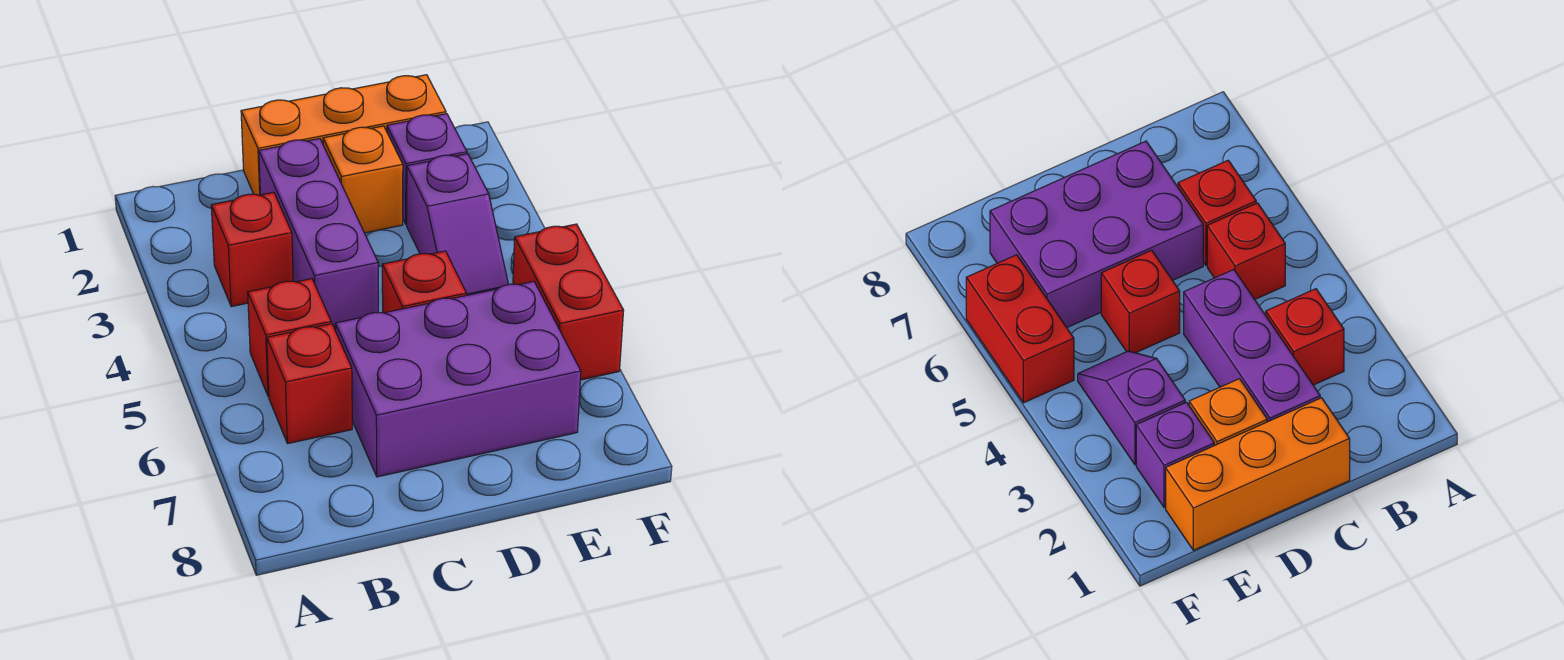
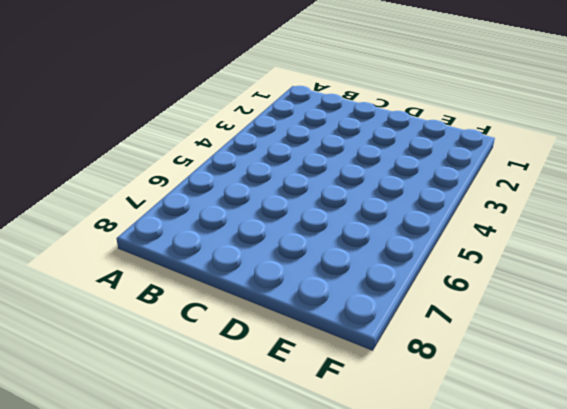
none -> red 1x1 brick [211,192,293,307]
none -> red 1x1 brick [248,279,331,397]

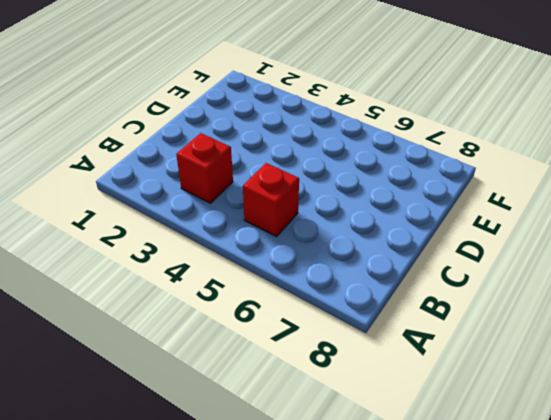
none -> red 1x1 brick [267,324,352,444]
none -> orange 1x3 brick [241,75,446,195]

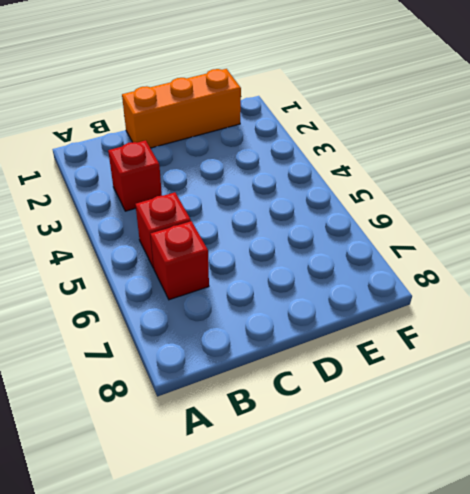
none -> purple 1x3 brick [259,139,378,331]
none -> purple 2x3 brick [335,281,581,477]

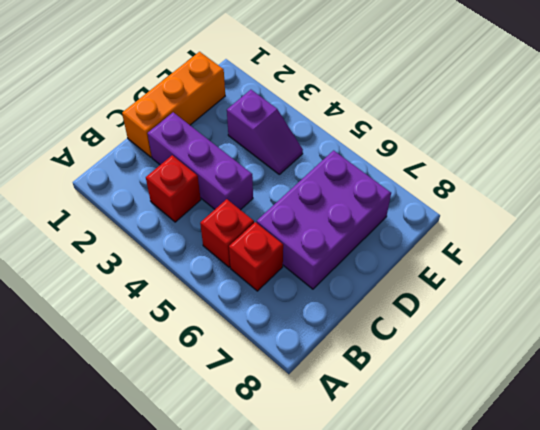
none -> orange 1x1 brick [323,126,403,233]
none -> red 1x1 brick [382,251,466,313]

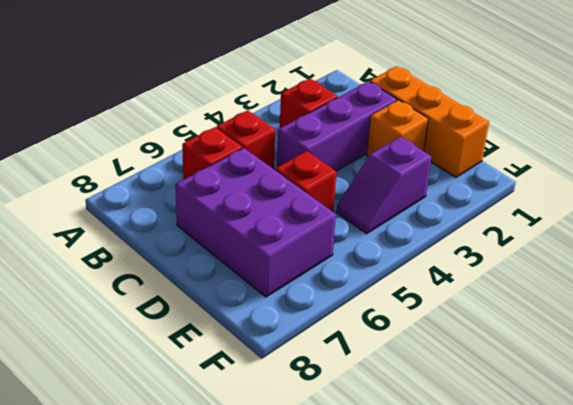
none -> purple 1x1 brick [387,114,467,224]
none -> red 1x2 brick [513,224,624,380]

